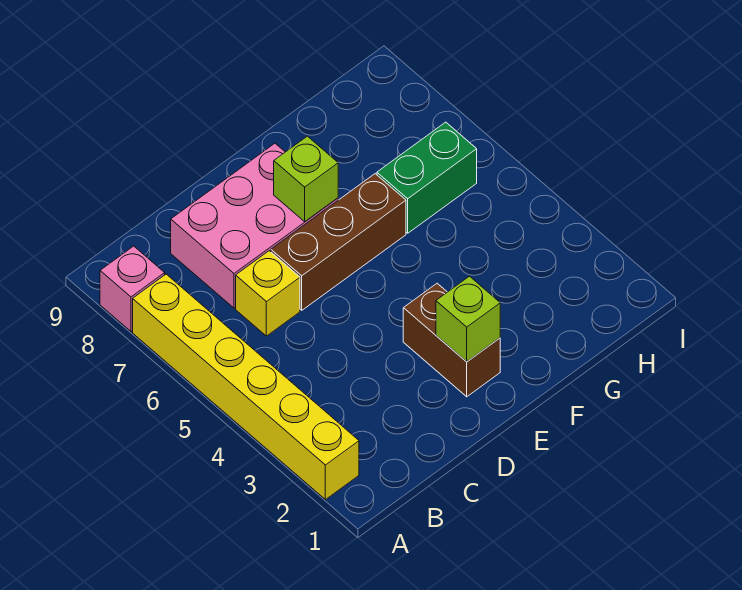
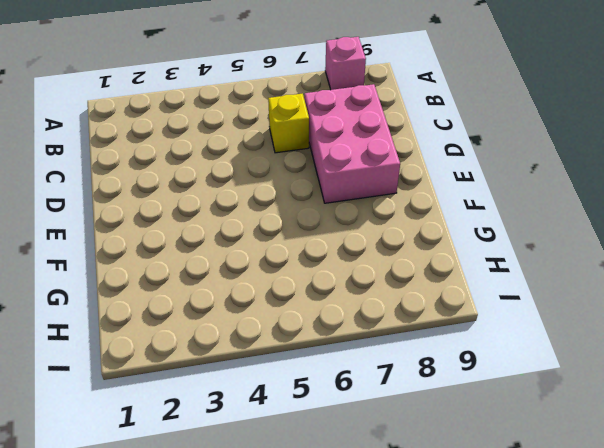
none -> yellow 1x6 brick [133,274,359,500]
none -> brown 1x3 brick [271,174,406,310]

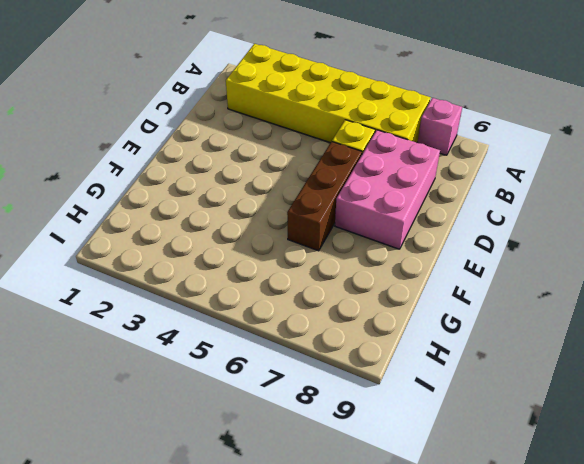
yellow 2x6 brick [226,44,431,143] -> yellow 1x6 brick [133,274,359,500]
none -> brown 1x2 brick [403,283,500,397]
none -> green 1x2 brick [377,122,477,233]

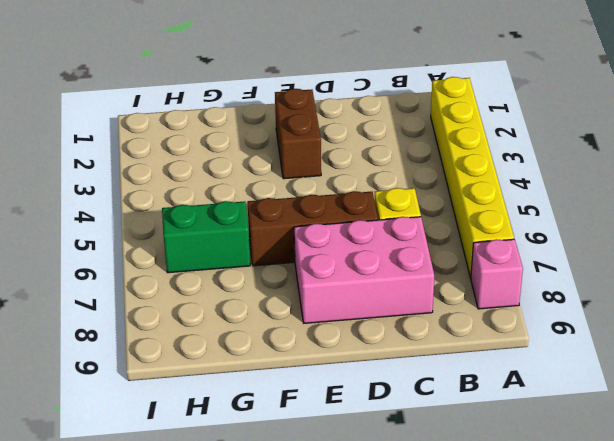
none -> lime 1x1 brick [436,276,500,362]
none -> lime 1x1 brick [274,136,338,221]

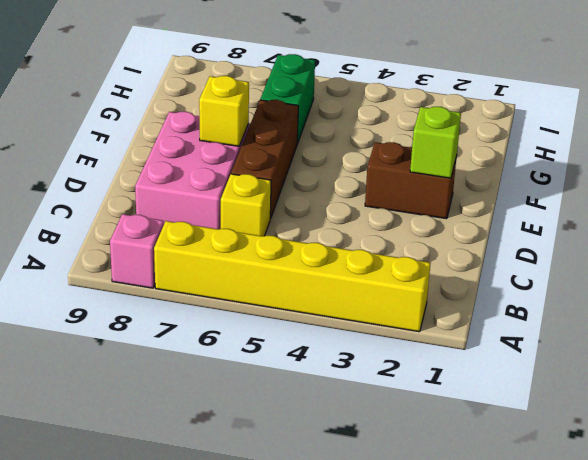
yellow 1x1 brick [199,76,249,146] -> lime 1x1 brick [274,136,338,221]

